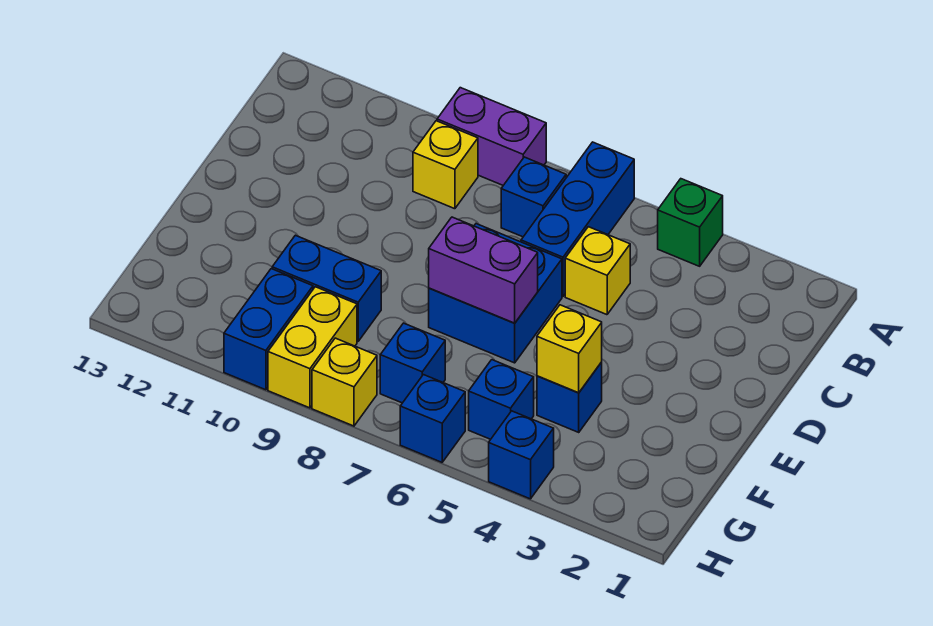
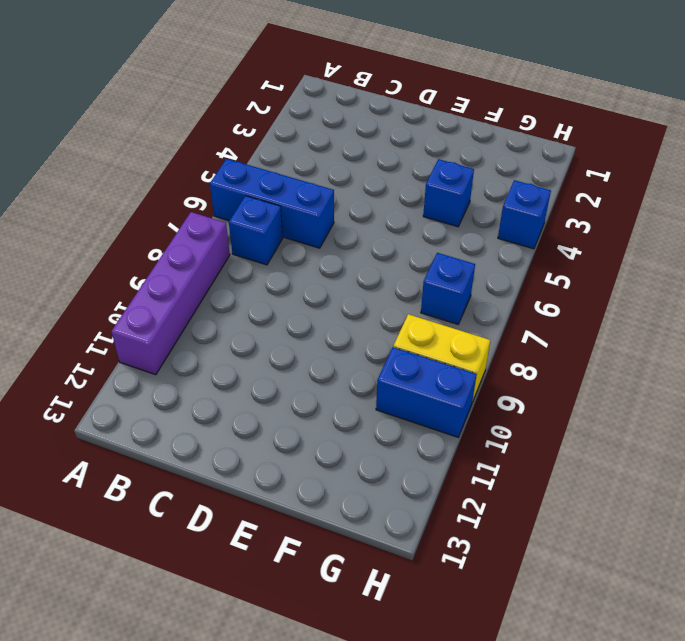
purple 1x4 brick [111,212,230,375] -> purple 1x2 brick [437,88,546,185]
none -> green 1x1 brick [658,179,723,266]
none -> yellow 1x1 brick [413,121,478,209]
none -> yellow 1x1 brick [565,227,630,315]

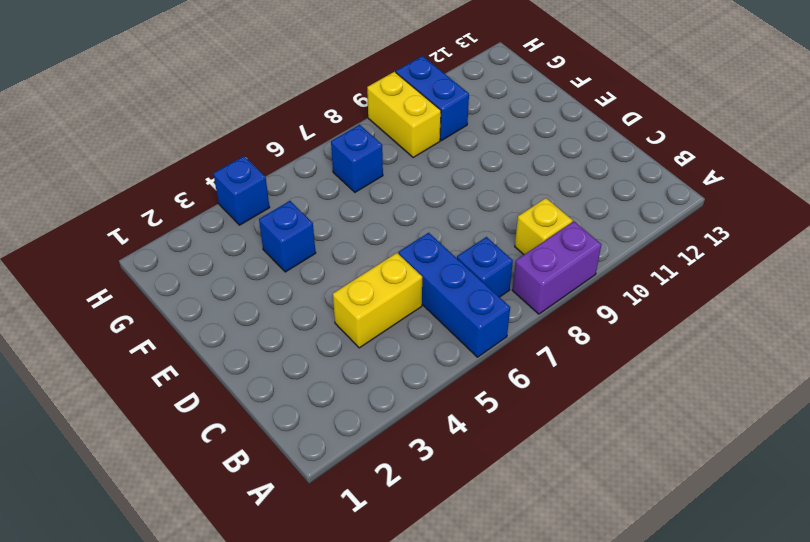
yellow 1x2 brick [333,253,422,348] -> yellow 1x1 brick [565,227,630,315]
none -> green 1x1 brick [658,179,723,266]
none -> blue 2x2 brick [429,224,562,363]
none -> blue 1x2 brick [272,235,381,341]

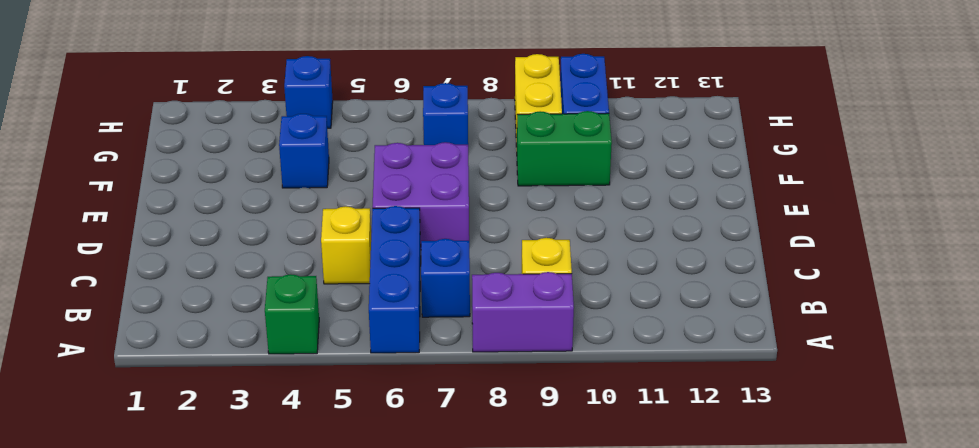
purple 2x2 brick [373,142,469,244] -> blue 2x2 brick [429,224,562,363]
green 1x2 brick [517,111,612,186] -> blue 1x2 brick [272,235,381,341]
none -> blue 1x1 brick [469,360,534,439]
none -> blue 1x1 brick [400,375,465,462]
none -> yellow 1x1 brick [312,338,377,426]

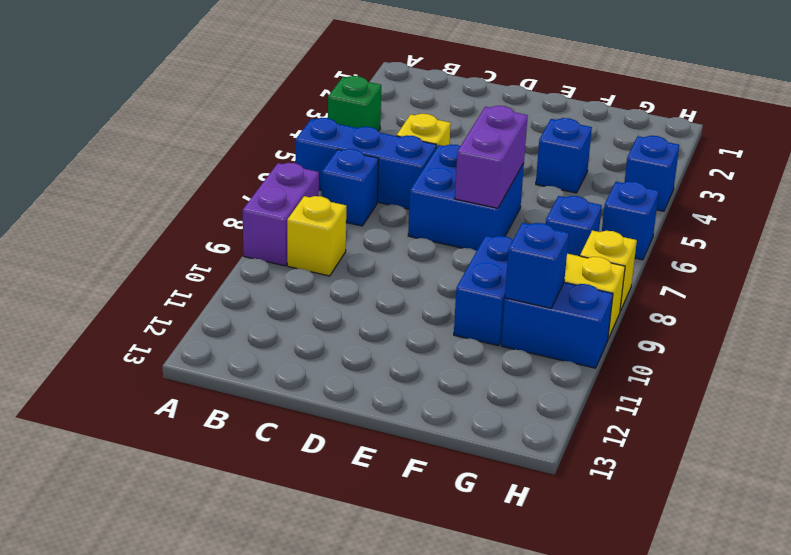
blue 1x1 brick [505,223,569,308] -> blue 1x1 brick moved to [469,360,534,439]
none -> yellow 1x1 brick [537,305,602,393]

